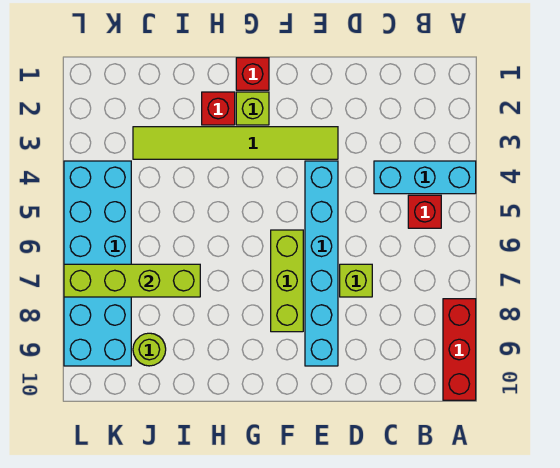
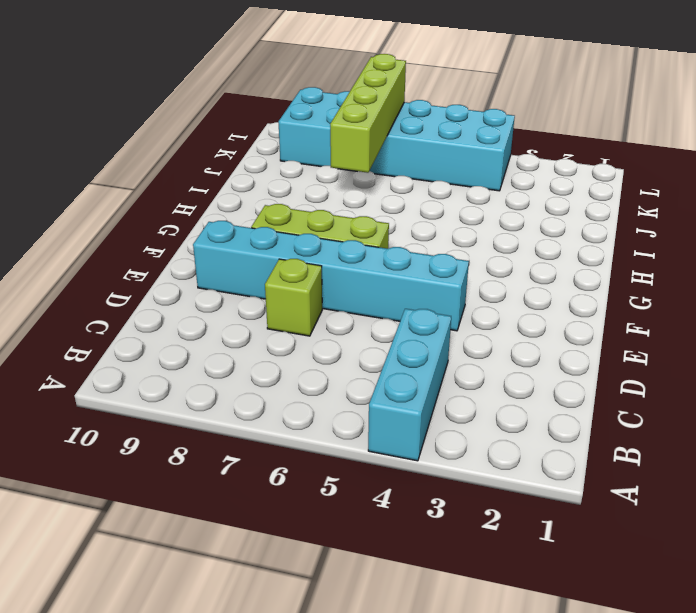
none -> red 1x3 brick [443,299,476,400]
none -> red 1x1 brick [408,195,441,228]
none -> lime 1x6 tile [133,127,338,159]

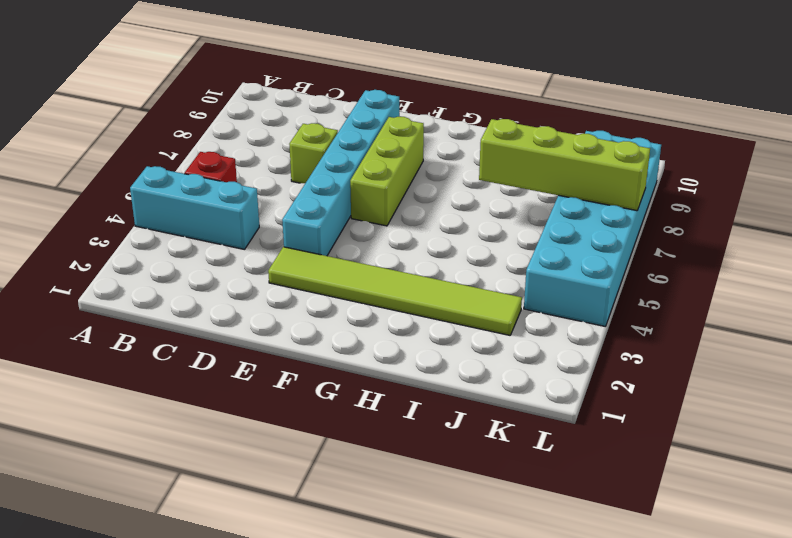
none -> red 1x3 brick [443,299,476,400]
none -> red 1x1 brick [236,58,269,90]
none -> lime 1x1 brick [236,92,269,125]

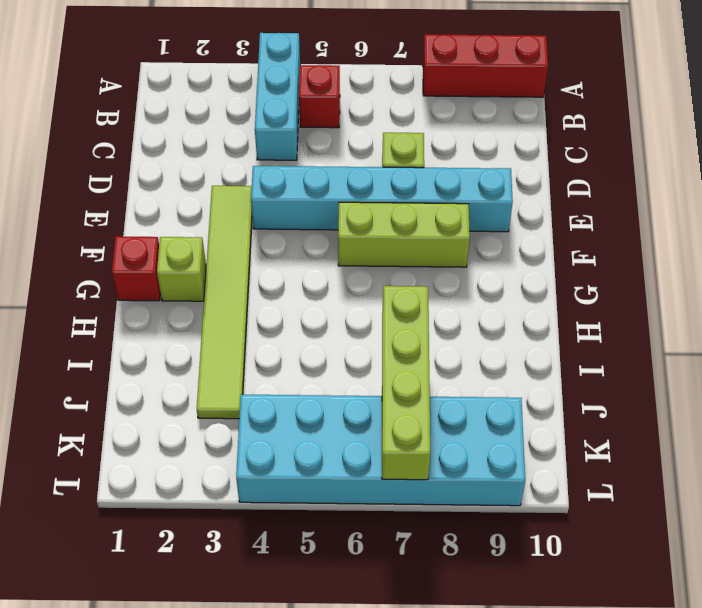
none -> red 1x1 brick [202,92,235,125]
none -> lime 1x1 round brick [133,333,166,366]

